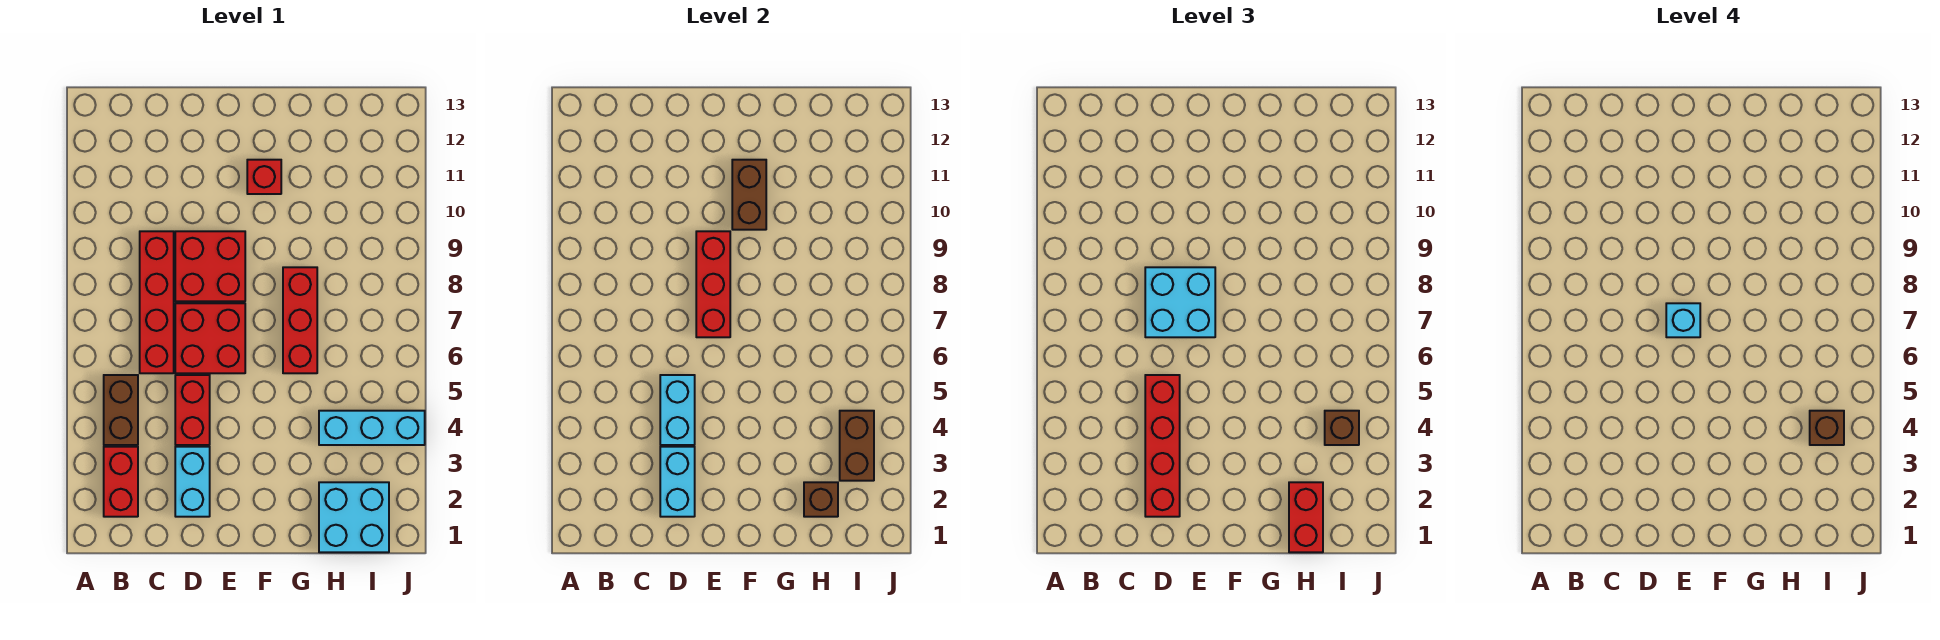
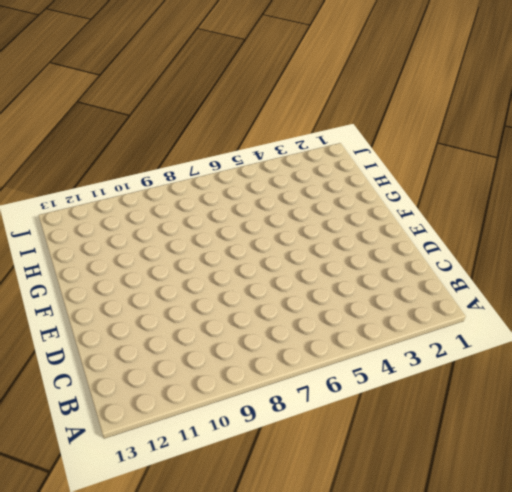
none -> red 1x2 brick [104,447,138,517]
none -> brown 1x2 brick [104,375,138,445]
none -> red 1x4 brick [140,231,174,373]

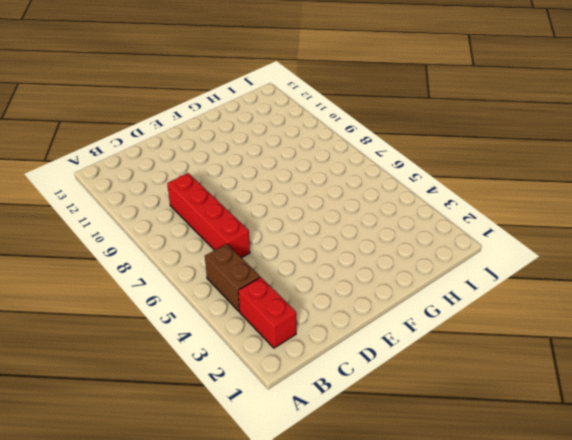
none -> cyan 1x2 brick [175,447,210,517]
none -> red 1x2 brick [175,375,210,445]
none -> red 2x2 brick [175,303,245,373]

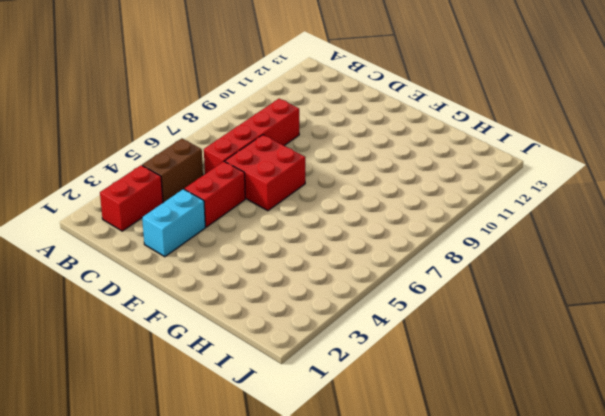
none -> red 2x2 brick [175,231,245,301]
none -> red 1x1 brick [247,160,281,194]
none -> red 1x3 brick [283,267,317,373]

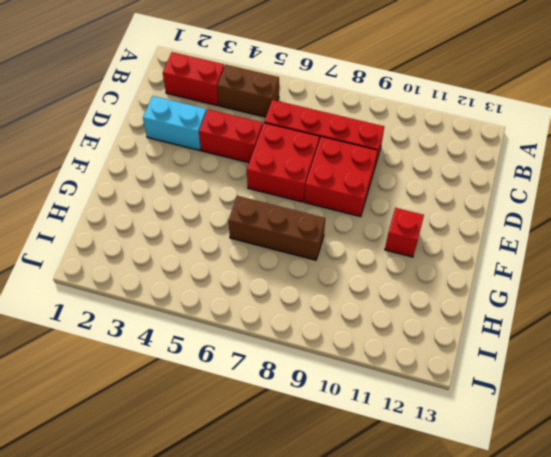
brown 1x3 brick [228,196,325,260] -> red 1x3 brick [283,267,317,373]
none -> cyan 2x2 brick [319,482,389,552]
none -> cyan 1x3 brick [319,411,425,445]
none -> cyan 1x2 brick [660,447,695,517]

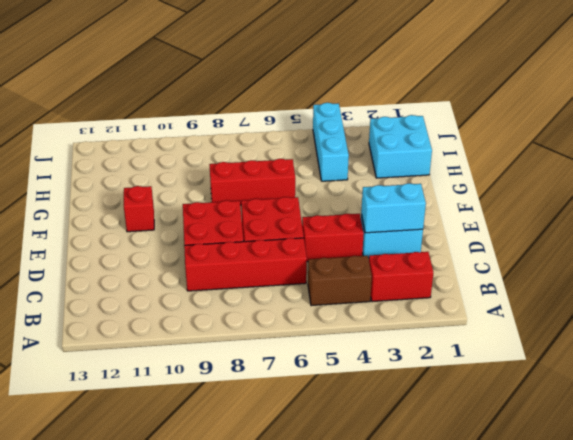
none -> cyan 1x2 brick [660,375,695,445]
none -> red 1x3 brick [696,231,730,337]
none -> brown 1x2 brick [732,160,766,230]

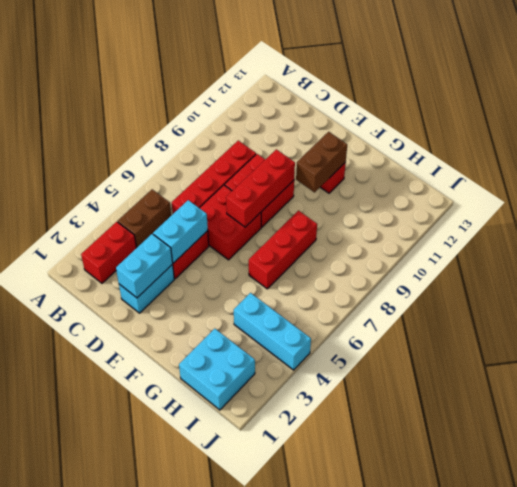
none -> brown 1x1 brick [804,482,838,517]
none -> brown 1x2 brick [840,411,874,481]
none -> red 1x4 brick [1145,375,1180,517]

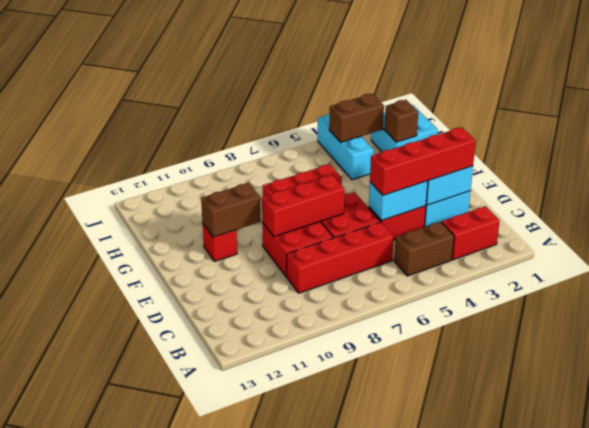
none -> cyan 2x2 brick [1145,267,1215,337]
none -> red 1x2 brick [1289,482,1323,552]
none -> brown 1x1 brick [1325,411,1359,445]

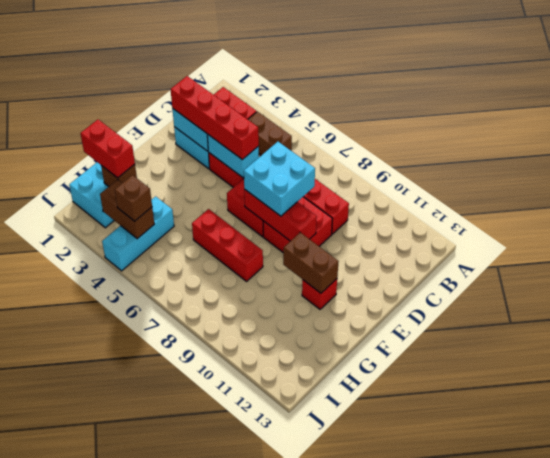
none -> cyan 1x1 brick [1666,303,1700,337]
none -> brown 1x1 brick [1810,411,1844,445]

